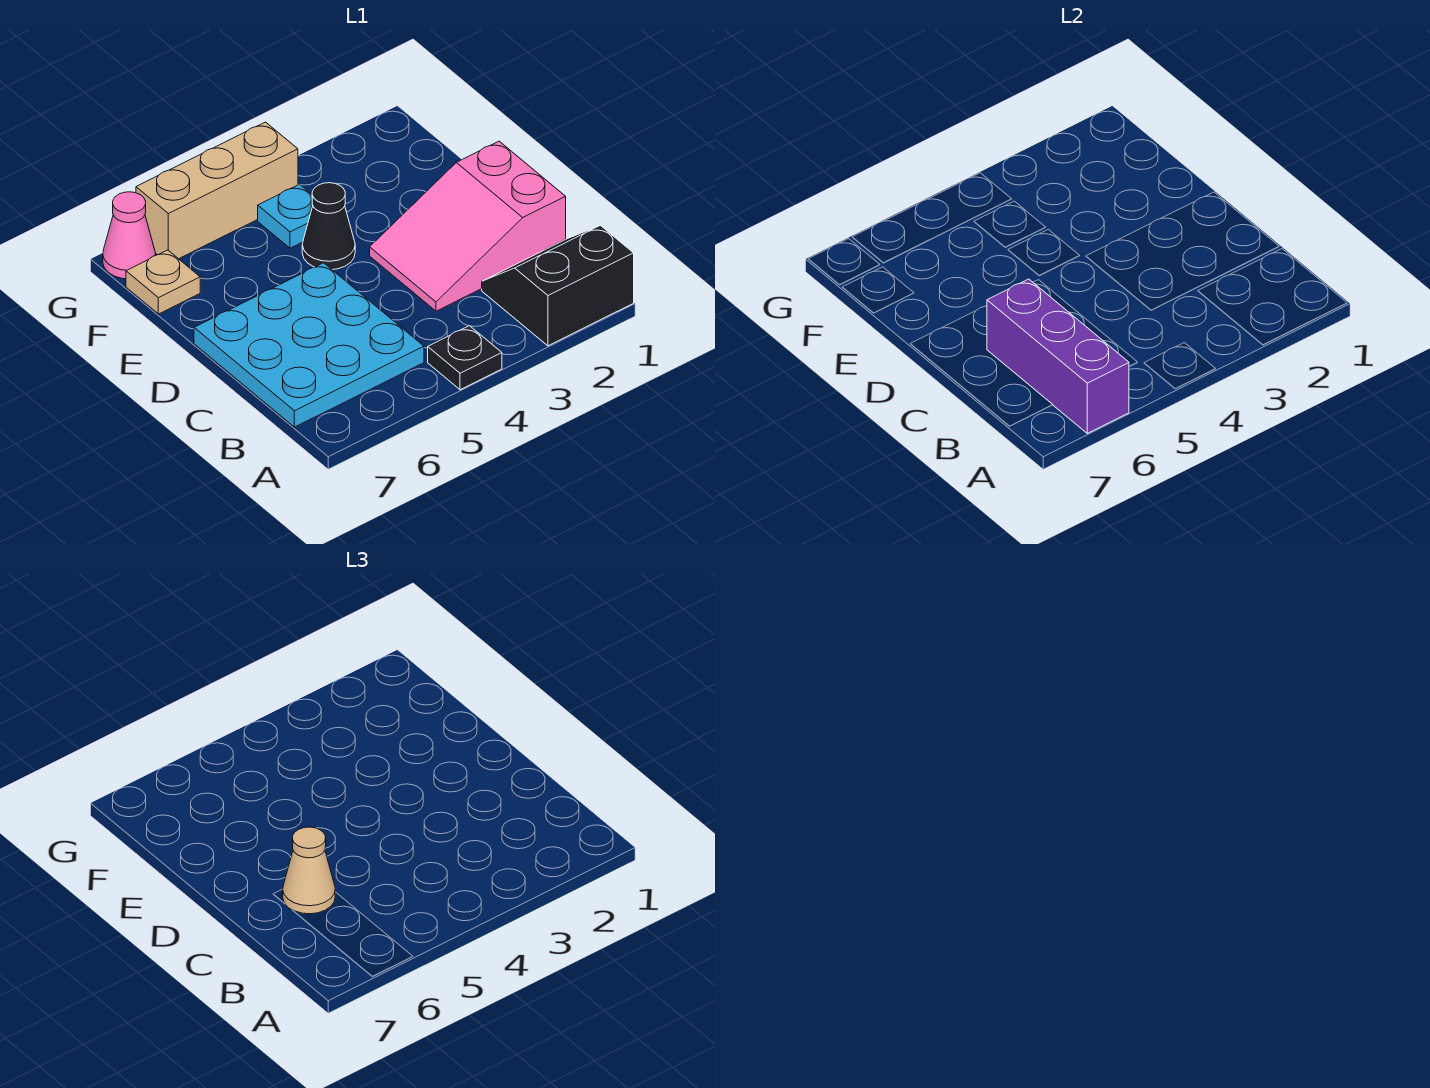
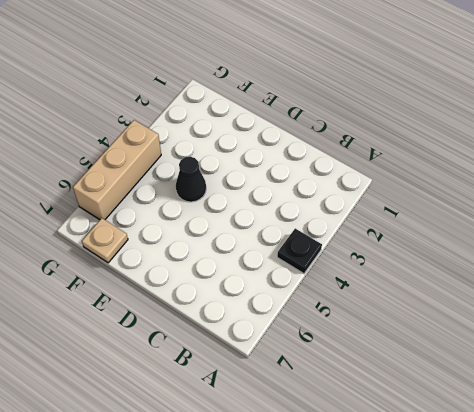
none -> black 2x2 slope [482,225,634,346]
none -> cyan 3x3 plate [194,263,424,427]

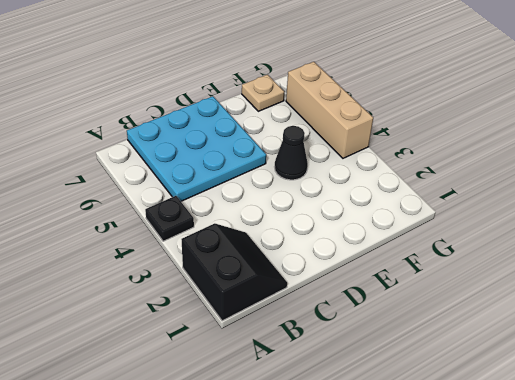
none -> pink 2x3 slope [370,141,566,311]
none -> cyan 1x1 plate [258,184,313,248]

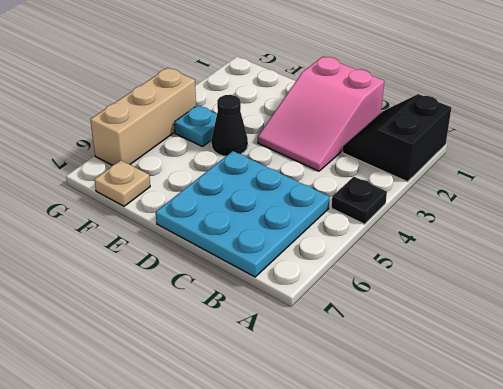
none -> pink 1x1 cone [103,192,156,279]
none -> purple 1x3 brick [987,279,1129,433]

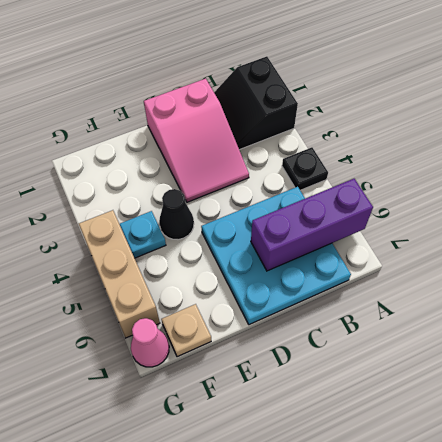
none -> tan 1x1 cone [283,827,335,914]

